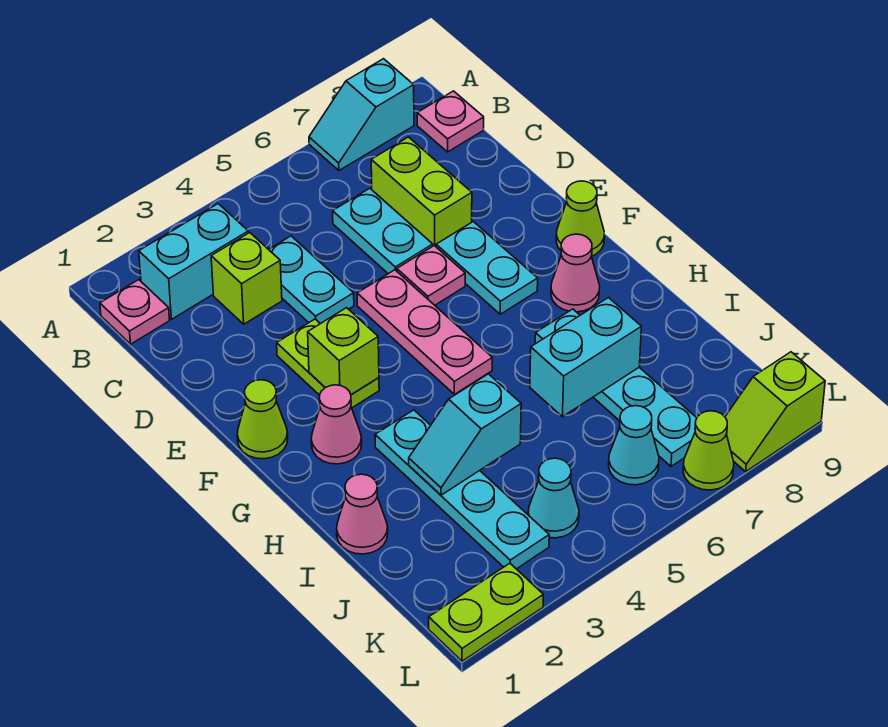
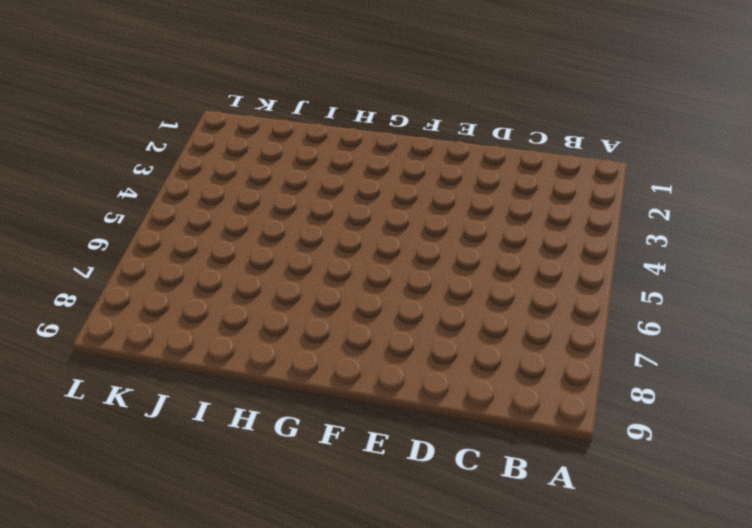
none -> cyan 1x2 slope [309,59,414,170]
none -> pink 1x1 plate [100,280,170,344]
none -> cyan 1x2 brick [139,204,248,319]

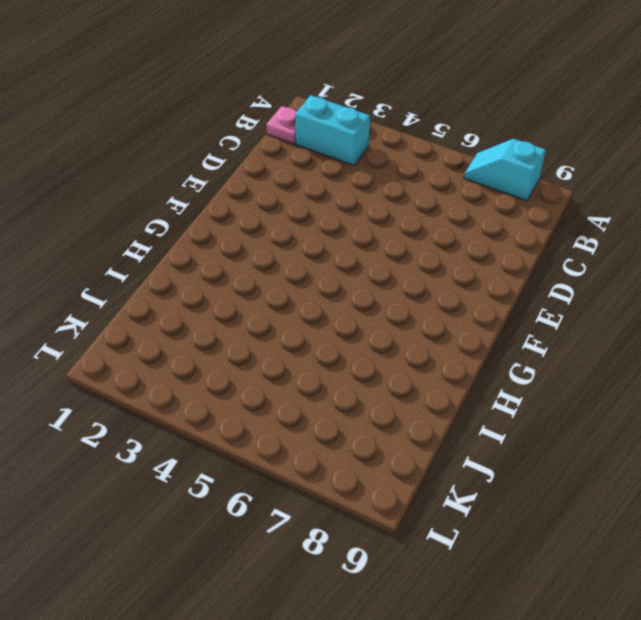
none -> pink 1x1 plate [417,91,484,152]
none -> lime 1x1 brick [211,233,282,324]
none -> cyan 1x2 plate [269,236,354,324]

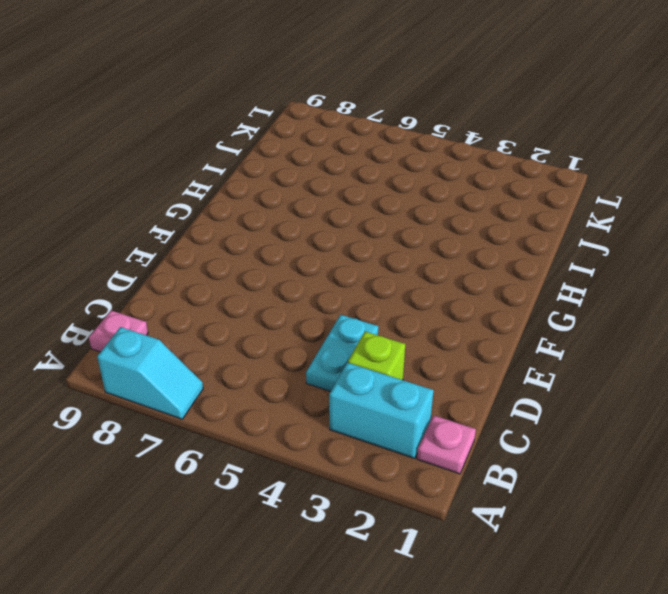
none -> cyan 1x2 plate [333,188,433,274]
none -> lime 1x2 brick [371,137,472,246]
none -> lime 1x2 plate [277,319,379,408]

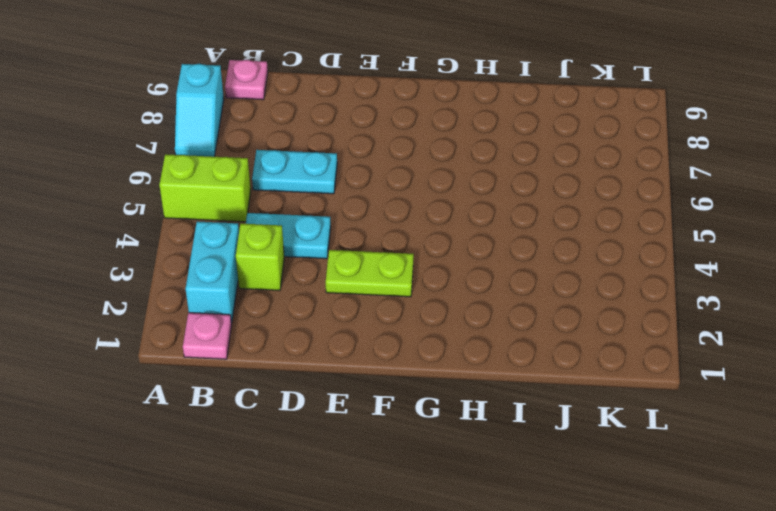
lime 1x2 brick [159,154,251,222] -> lime 1x2 brick moved to [371,137,472,246]
none -> pink 1x3 plate [357,270,492,394]
none -> pink 1x1 plate [397,246,465,305]
none -> cyan 1x2 plate [436,222,538,314]

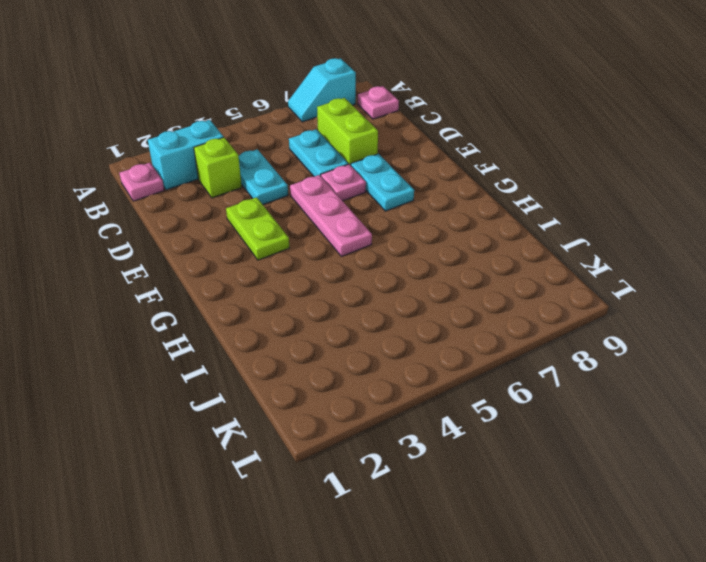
none -> lime 1x1 cone [237,380,288,459]
none -> lime 1x1 cone [556,181,604,256]
none -> pink 1x1 cone [311,385,362,464]

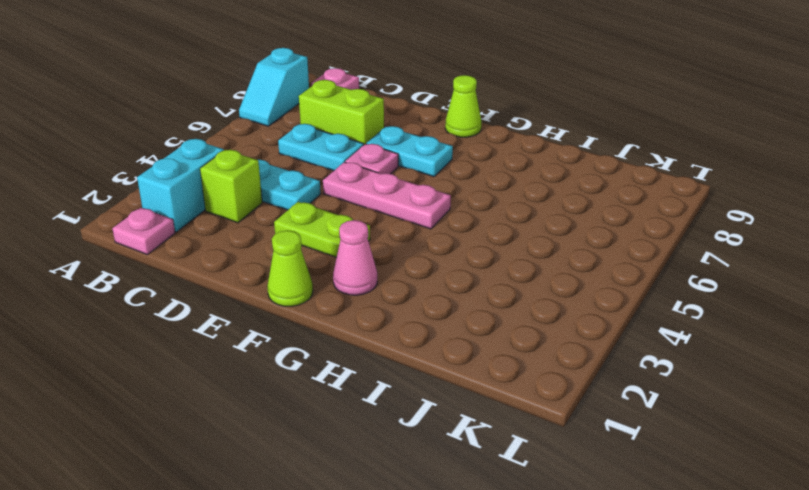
none -> pink 1x1 cone [551,234,600,312]
none -> cyan 1x4 plate [375,410,549,569]
none -> cyan 1x4 plate [535,309,697,466]

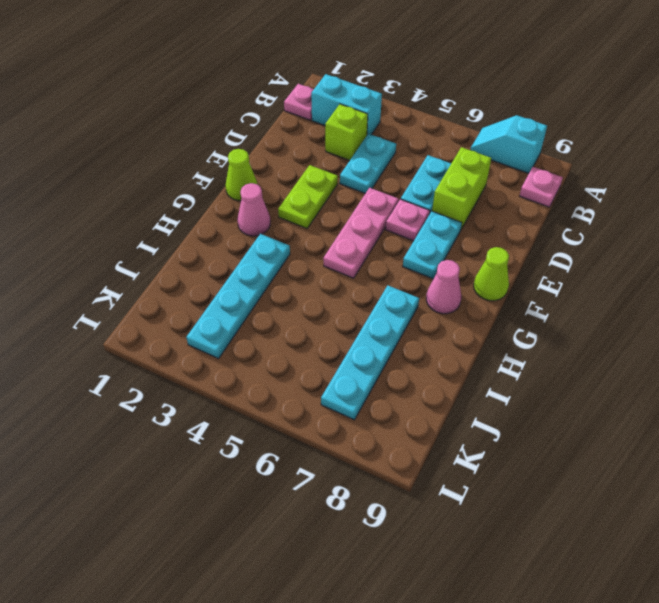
none -> pink 1x1 cone [337,474,388,554]
none -> cyan 1x1 cone [528,458,579,538]
none -> cyan 1x1 cone [609,406,659,485]

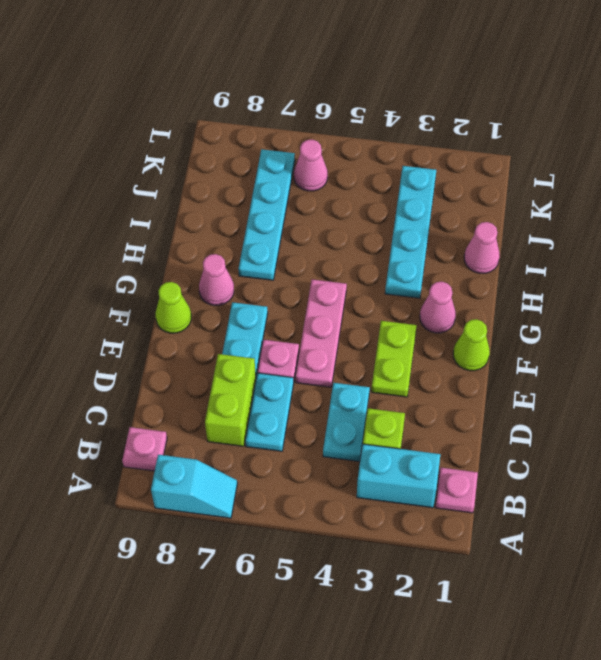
pink 1x1 cone [294,140,328,191] -> cyan 1x1 cone [609,406,659,485]
none -> cyan 1x1 cone [528,458,579,538]
none -> lime 1x2 plate [429,563,543,661]
none -> lime 1x1 cone [683,411,734,490]

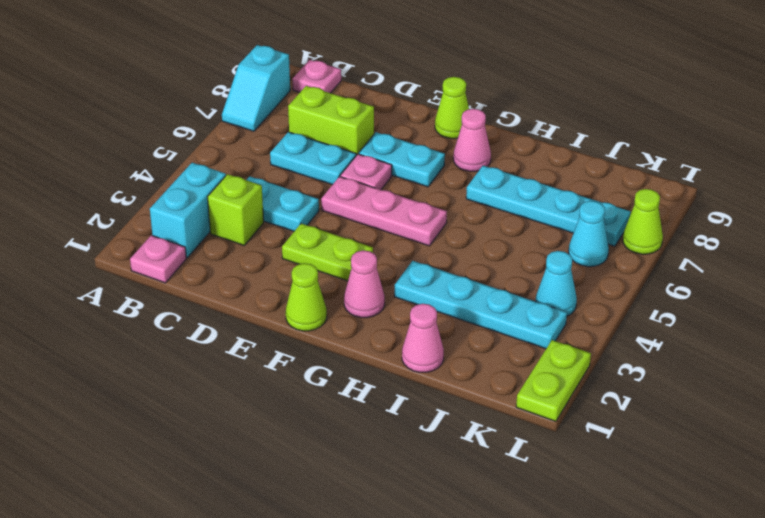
none -> lime 1x2 slope [725,352,825,471]
none -> lime 1x1 brick [308,308,379,395]
none -> cyan 1x2 slope [409,374,521,495]

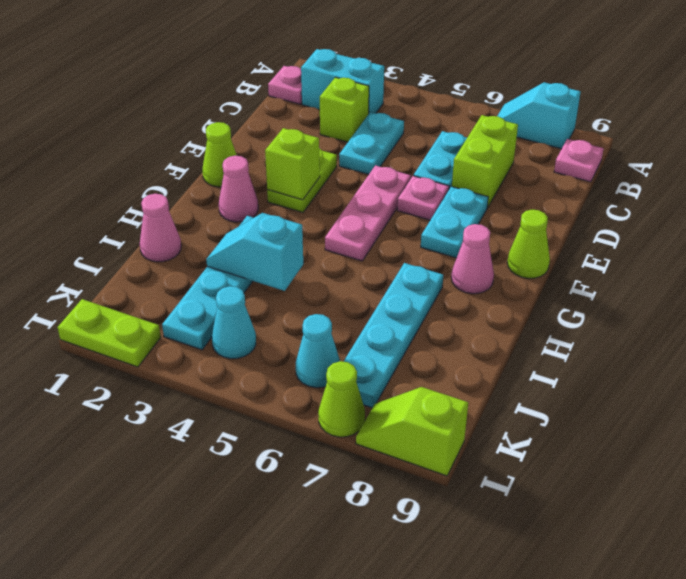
none -> cyan 1x2 brick [530,298,641,417]

